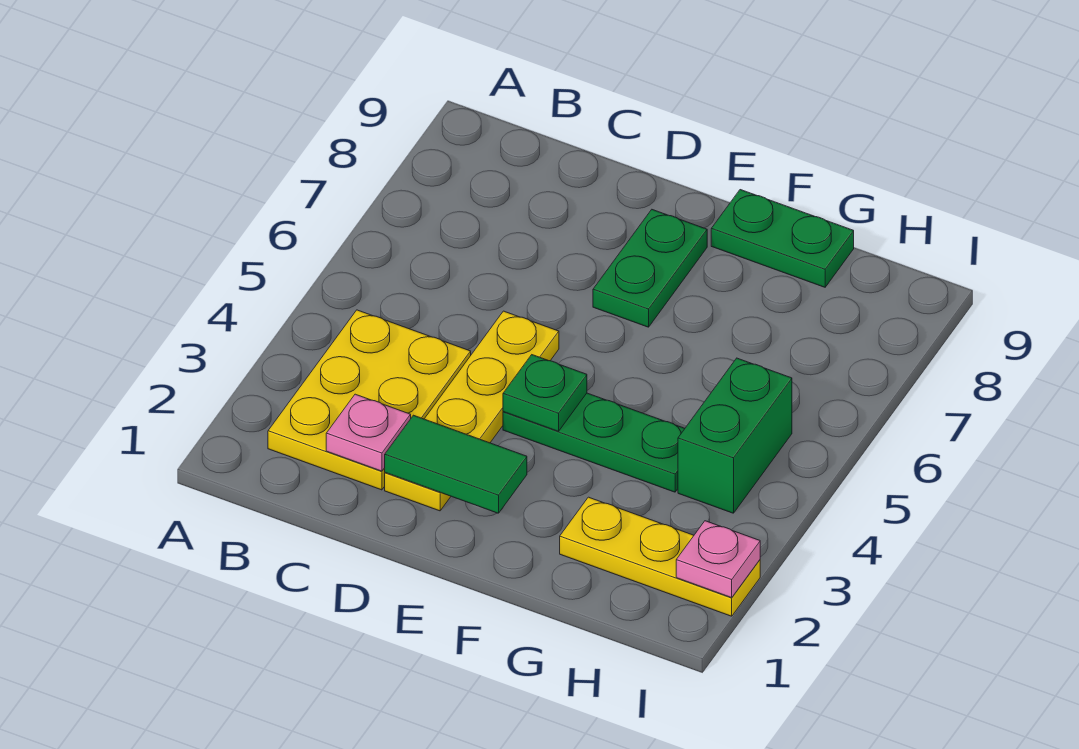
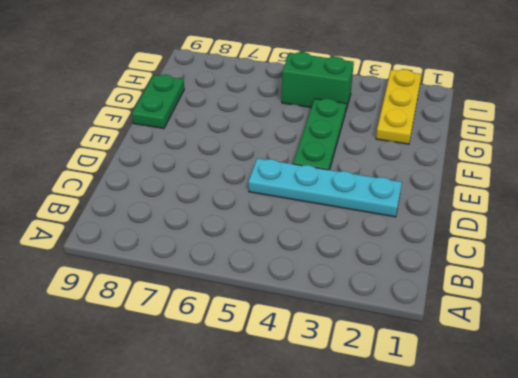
cyan 1x4 plate [248,158,402,217] -> yellow 1x4 plate [385,311,559,511]
none -> yellow 2x3 plate [268,310,471,490]
none -> green 1x2 plate [593,210,707,327]

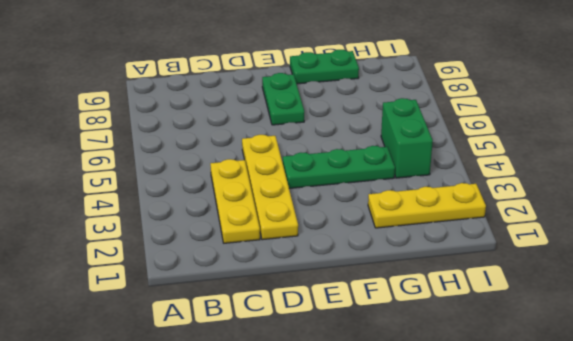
yellow 1x3 plate [210,159,260,243] -> yellow 2x3 plate [268,310,471,490]
none -> pink 1x1 plate [326,394,411,471]
none -> green 1x2 tile [384,415,527,513]

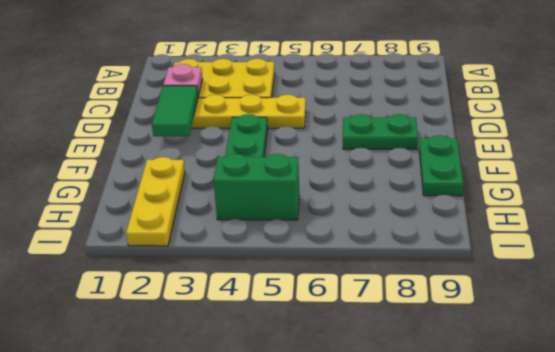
none -> green 1x1 plate [503,355,587,431]
none -> pink 1x1 plate [676,521,760,598]

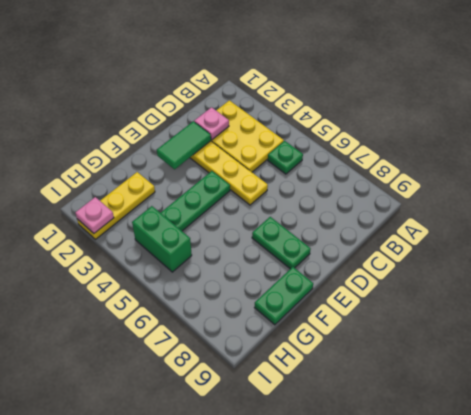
green 1x1 plate [268,141,303,174] -> green 1x1 plate moved to [503,355,587,431]

